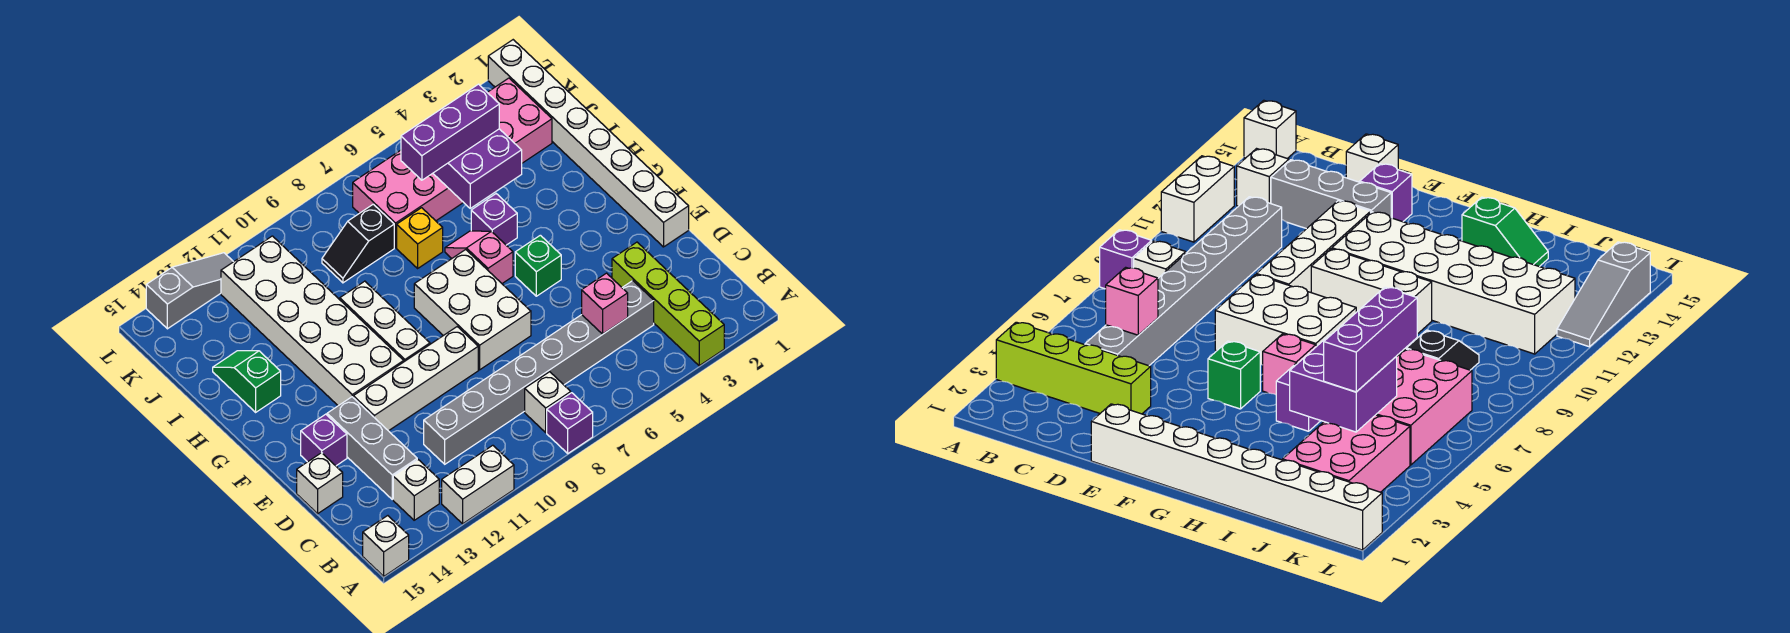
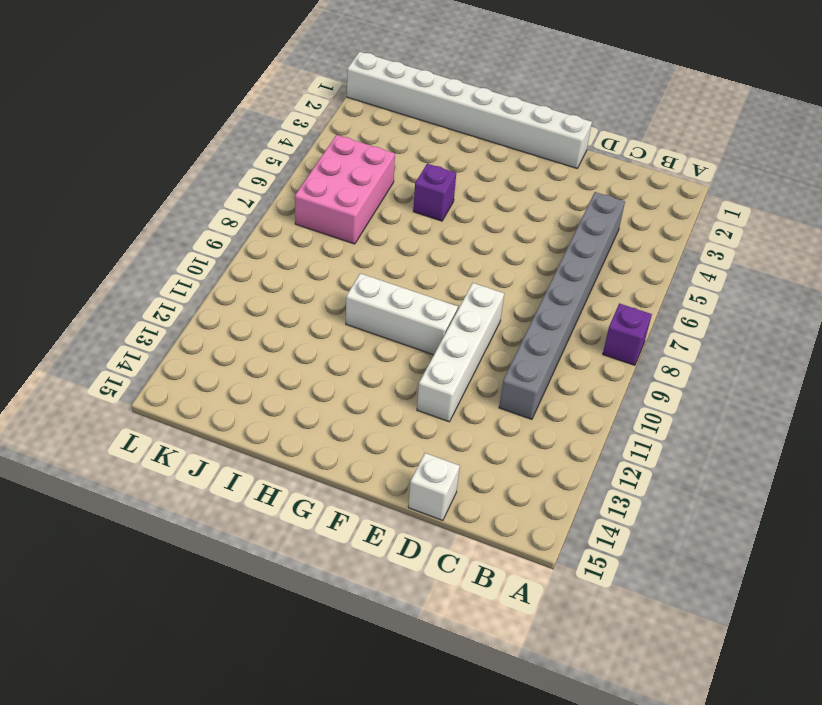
none -> lime 1x4 brick [612,242,724,366]
none -> white 1x2 brick [442,445,514,524]
none -> white 1x1 brick [363,516,409,576]

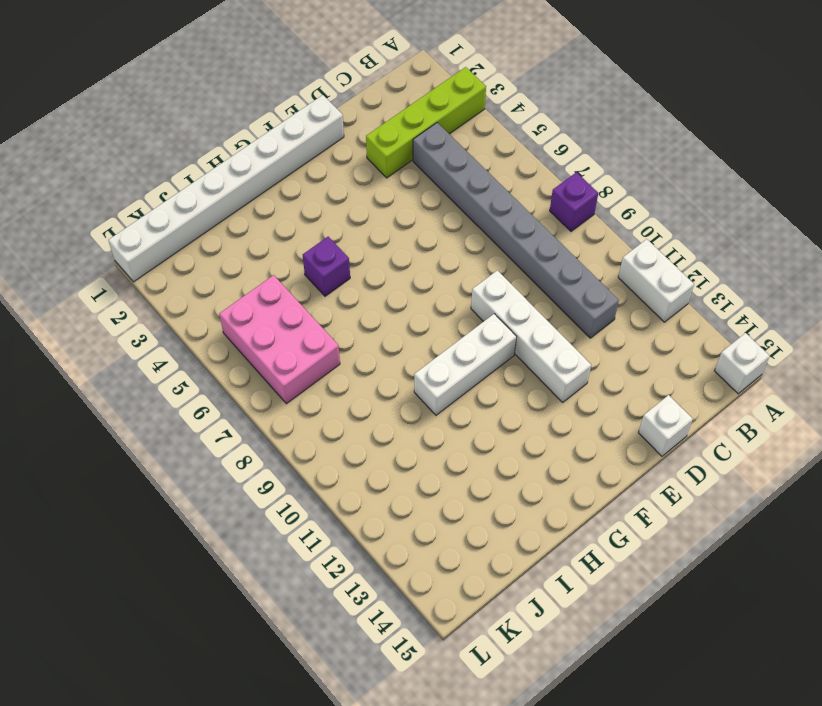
none -> white 1x1 brick [525,372,571,432]
none -> white 1x1 brick [393,460,439,520]
none -> grey 1x3 brick [327,397,417,499]

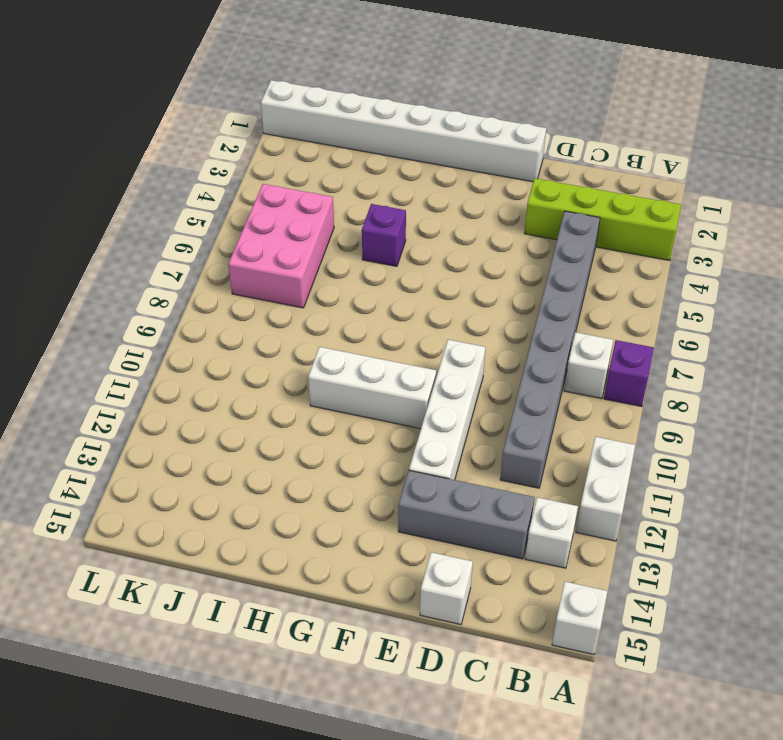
none -> white 2x3 brick [414,250,531,370]
none -> purple 1x1 brick [301,414,347,466]
none -> green 1x1 brick [515,235,561,296]

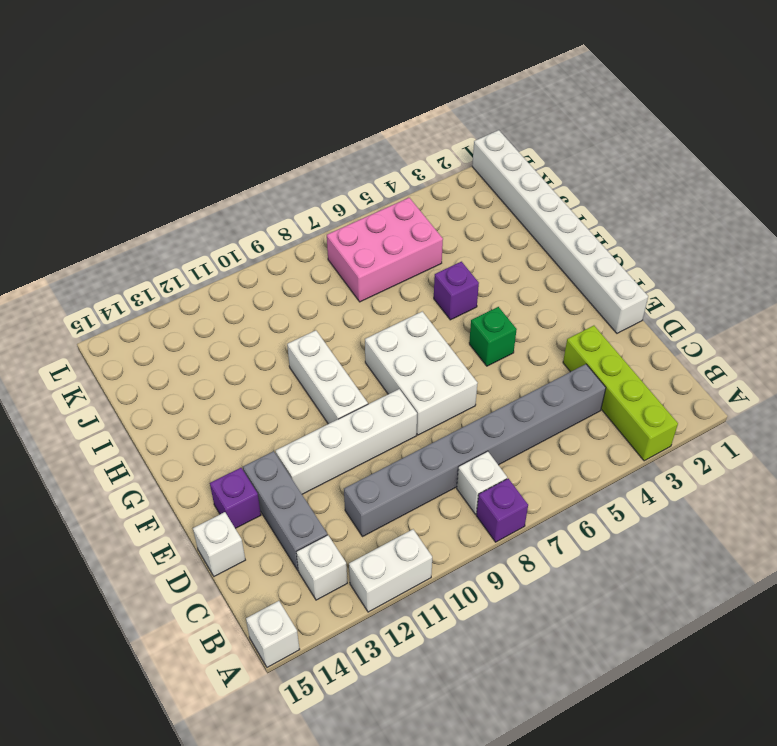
none -> white 2x6 brick [221,236,404,406]
none -> pink 1x2 slope [445,231,513,283]
none -> green 1x2 slope [213,351,281,412]

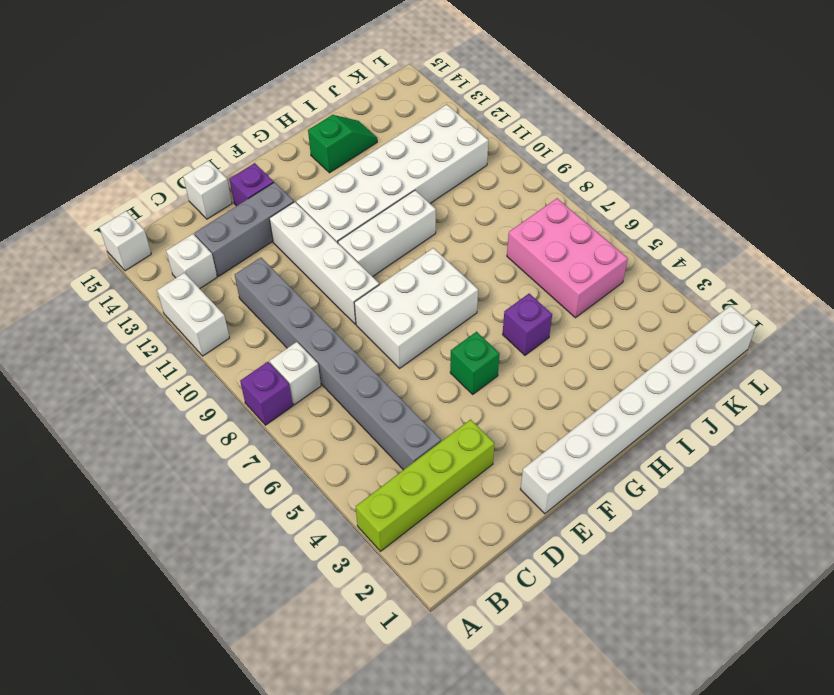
none -> pink 1x2 slope [445,231,513,283]
none -> yellow 1x1 brick [397,208,443,268]
none -> pink 2x3 brick [487,78,552,163]

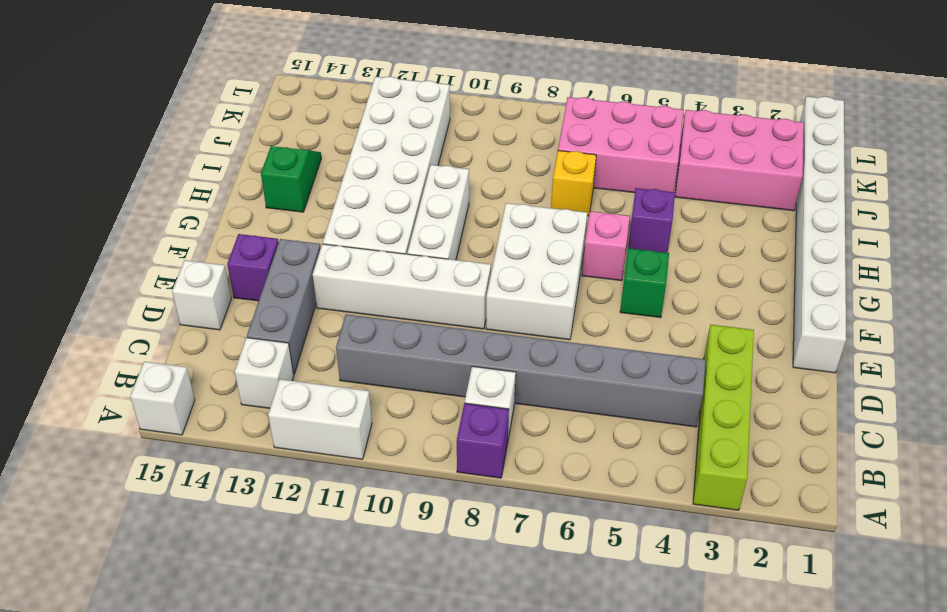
none -> black 1x2 slope [322,204,394,283]
none -> grey 1x3 slope [146,253,233,329]
none -> pink 1x1 brick [582,273,628,334]

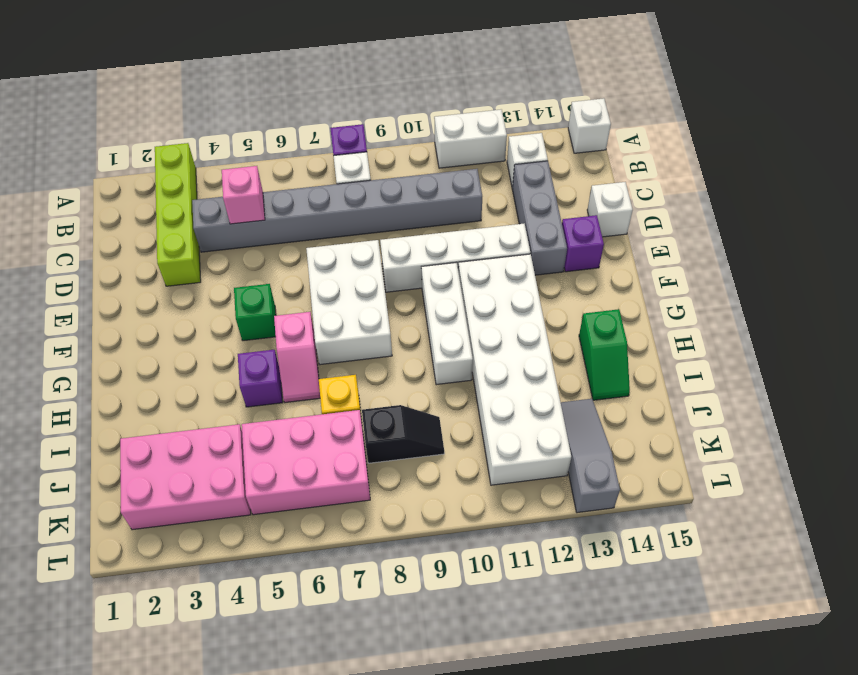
grey 1x3 slope [561,399,620,513] -> grey 1x3 slope turned to [146,253,233,329]
none -> white 1x8 brick [488,40,689,247]
none -> purple 2x2 brick [433,129,522,208]
none -> purple 1x3 brick [401,84,499,180]

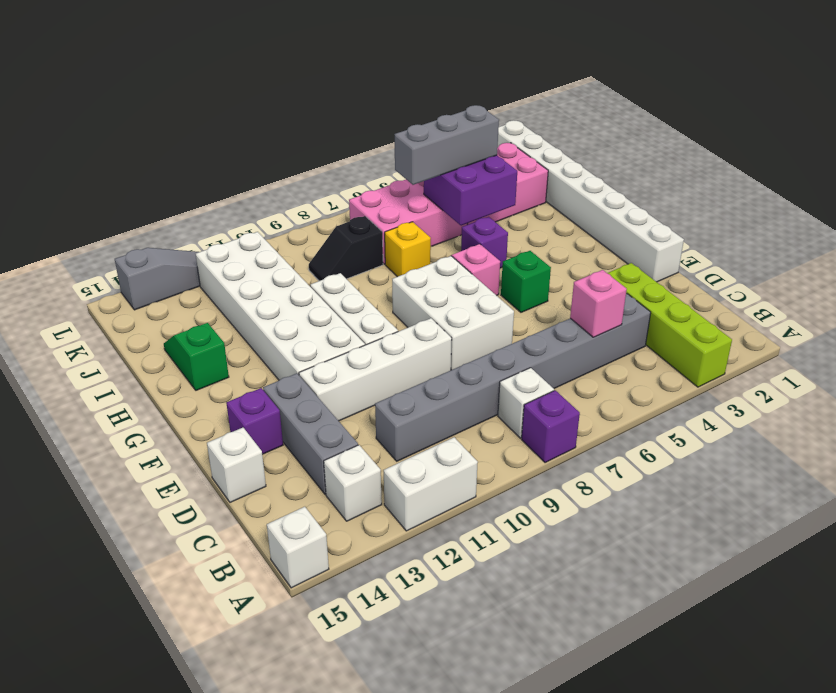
grey 1x3 brick [394,105,499,185] -> purple 1x3 brick [401,84,499,180]

